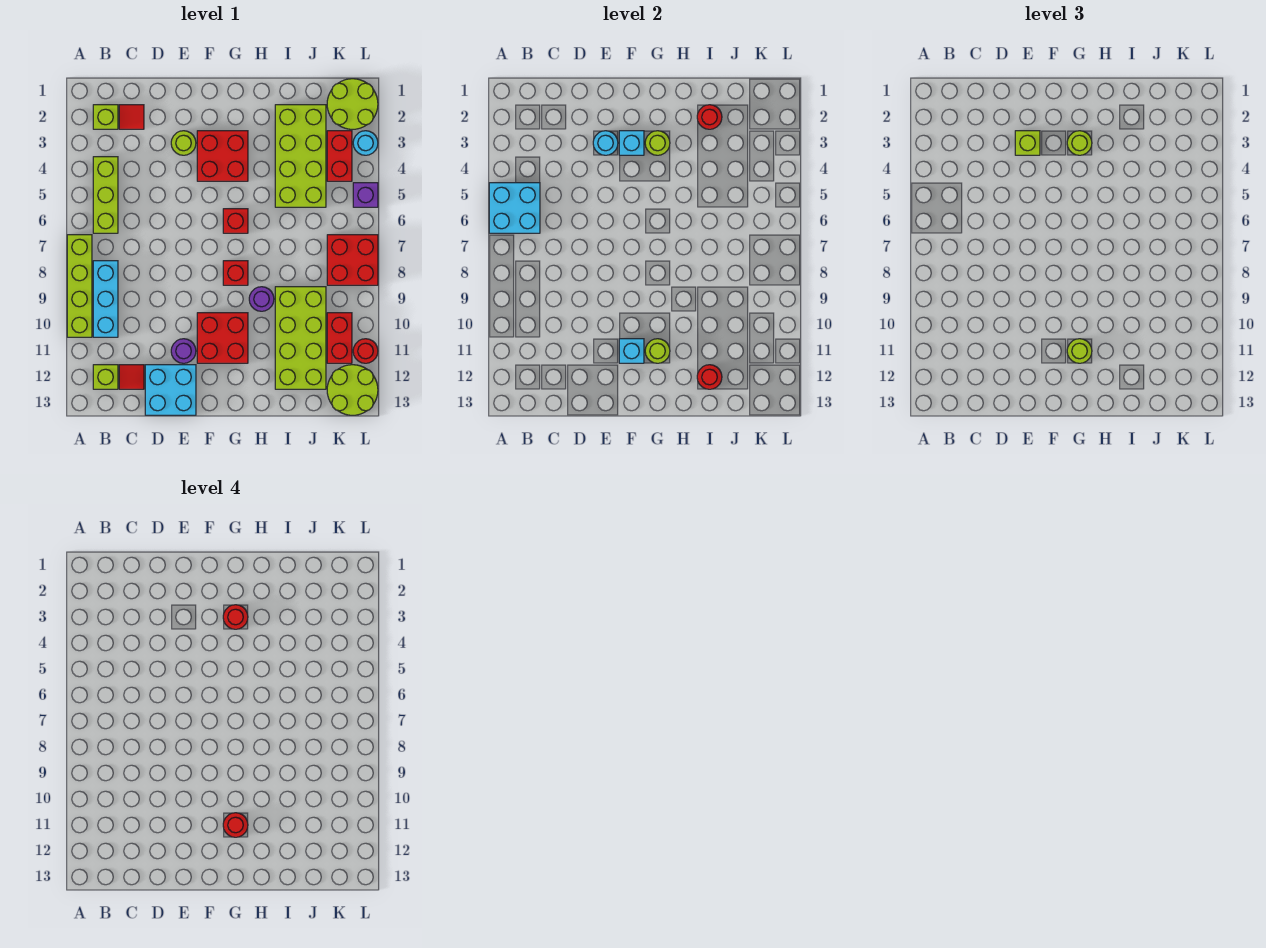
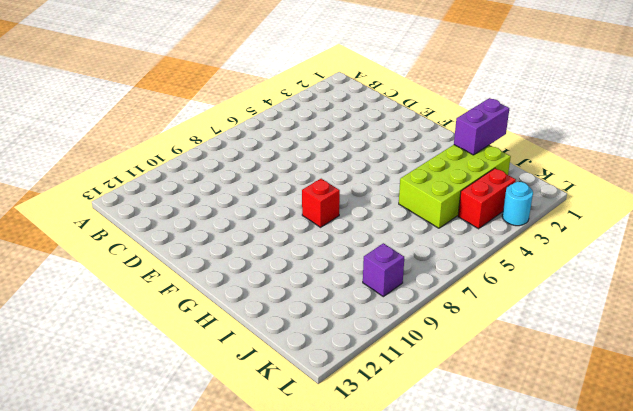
purple 1x2 brick [454,98,509,155] -> red 1x1 round brick [697,105,722,129]
purple 1x1 brick [363,243,404,297] -> purple 1x1 brick moved to [353,183,378,207]
none -> lime 1x4 brick [67,235,92,337]
none -> lime 1x1 brick [93,105,118,129]
none -> lime 1x3 brick [93,157,118,233]
none -> cyan 1x3 brick [93,261,118,337]

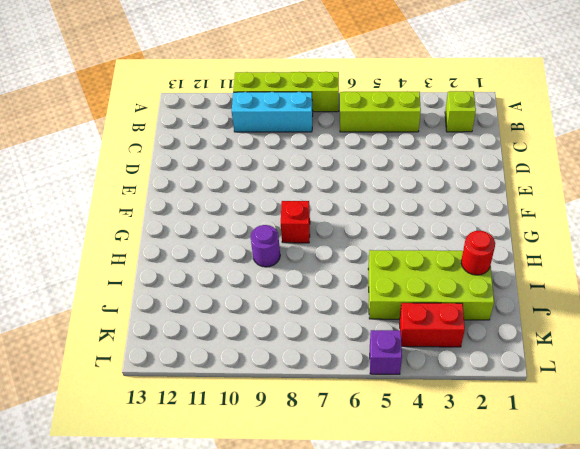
none -> lime 1x1 brick [93,365,118,389]
none -> red 1x1 tile [119,105,144,129]
none -> red 1x1 tile [119,365,144,389]
none -> cyan 2x2 brick [145,365,196,415]

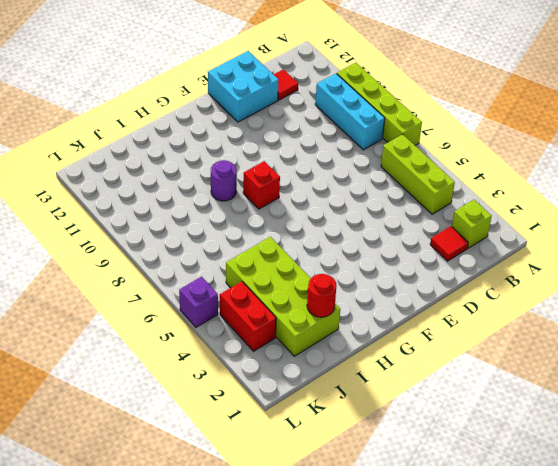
none -> lime 1x1 brick [93,365,118,389]
none -> lime 1x1 round brick [171,131,196,155]
none -> purple 1x1 round brick [171,339,196,363]
none -> red 2x2 brick [197,131,248,181]

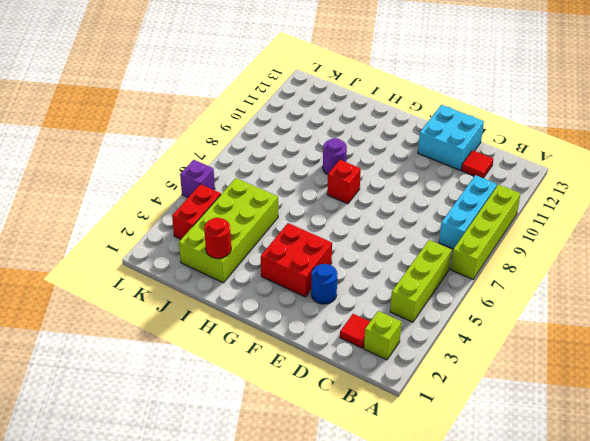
blue 1x1 round brick [311,264,337,304] -> lime 1x1 round brick [171,131,196,155]
none -> lime 1x1 brick [93,365,118,389]
none -> purple 1x1 round brick [171,339,196,363]
none -> red 2x2 brick [197,313,248,363]
none -> red 1x1 brick [223,209,248,233]

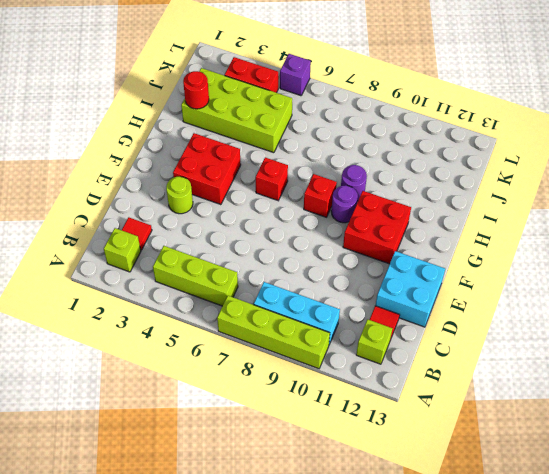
purple 1x1 round brick [331,185,358,223] -> purple 1x1 round brick moved to [171,339,196,363]
none -> lime 2x4 brick [275,287,326,389]
none -> lime 2x2 round brick [327,79,378,129]
none -> red 2x2 brick [327,235,378,285]
none -> red 1x2 brick [327,313,352,363]

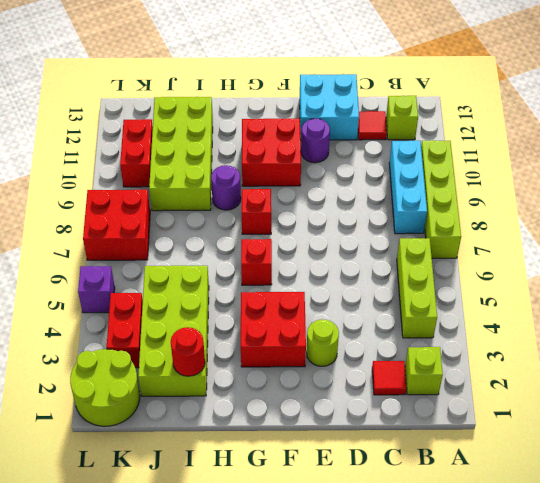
none -> lime 2x2 round brick [327,365,378,415]
none -> cyan 1x1 round brick [353,131,378,155]
none -> red 1x1 round brick [353,339,378,363]
none -> cyan 2x2 brick [489,183,540,233]

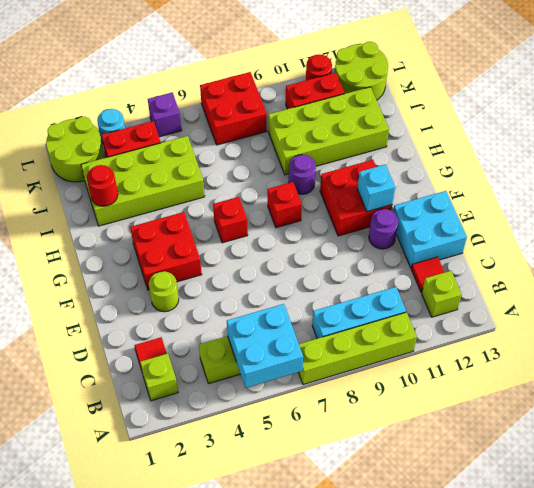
none -> cyan 1x1 round brick [593,131,618,155]
none -> cyan 1x1 brick [619,131,644,155]
none -> lime 1x1 round brick [645,131,670,155]
none -> lime 1x1 round brick [645,339,670,363]

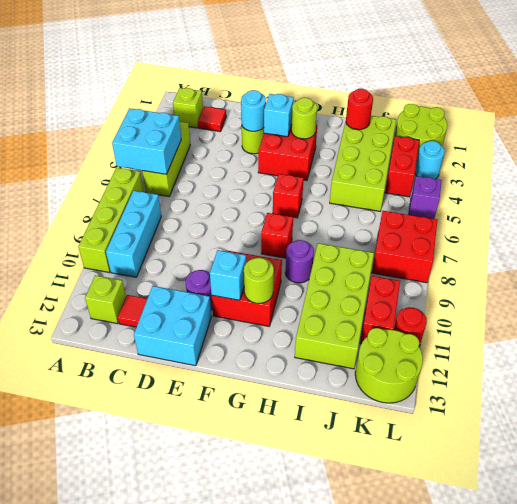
none -> red 1x1 round brick [697,365,722,389]
none -> lime 1x1 brick [1015,131,1040,155]
none -> lime 1x1 round brick [1067,131,1092,155]
none -> lime 1x1 round brick [1067,339,1092,363]

